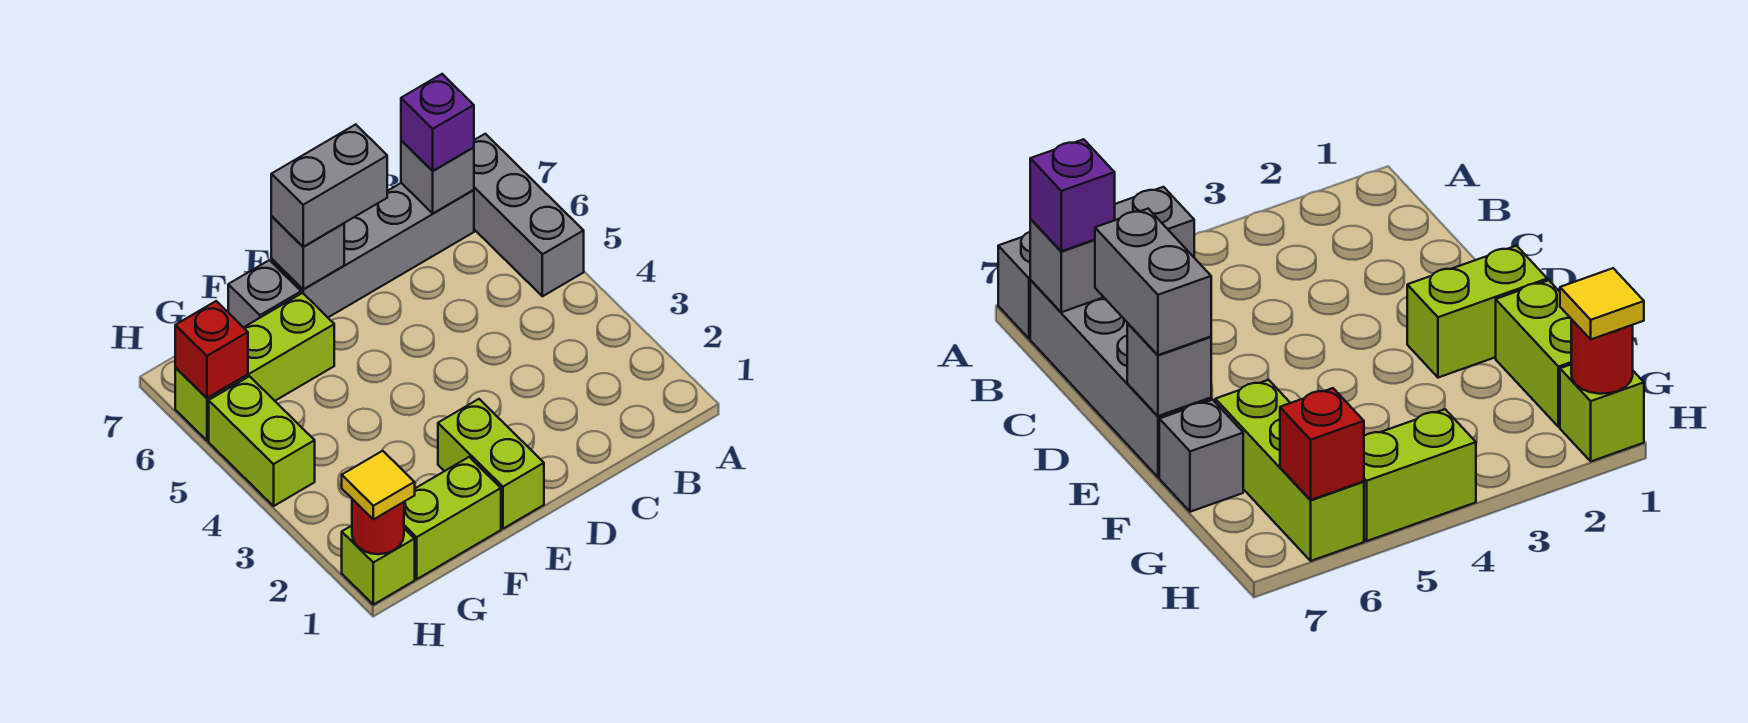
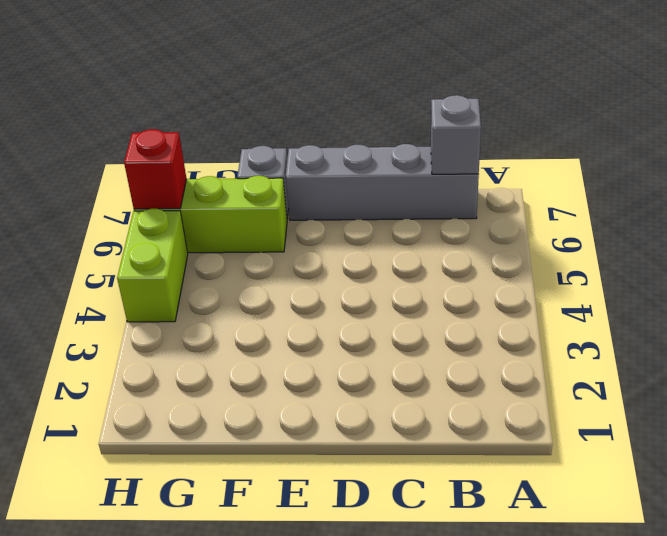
none -> grey 1x3 brick [474,134,584,296]
none -> lime 1x2 brick [438,399,544,529]
none -> lime 1x2 brick [404,457,501,579]

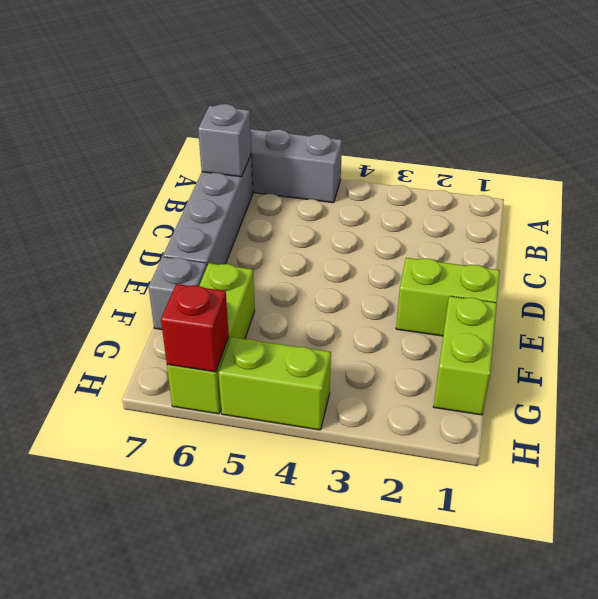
none -> lime 1x1 brick [342,526,415,605]
none -> grey 1x1 brick [271,217,344,289]
none -> red 1x1 round brick [352,499,404,554]

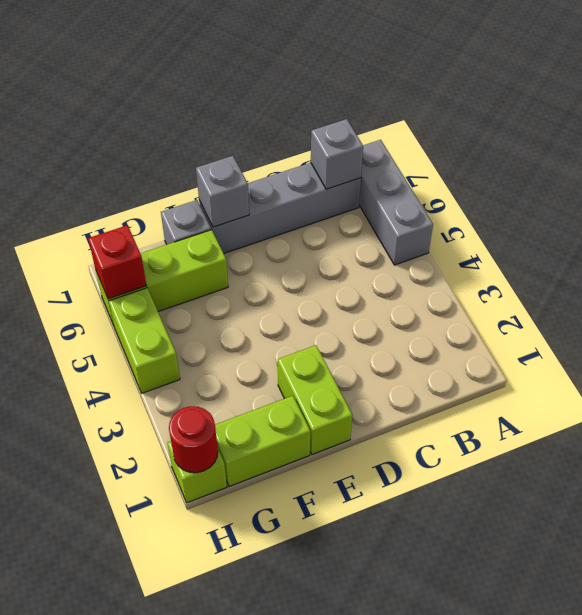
none -> purple 1x1 brick [401,74,474,171]
none -> grey 1x2 brick [271,124,387,247]
none -> yellow 1x1 tile [342,451,415,519]

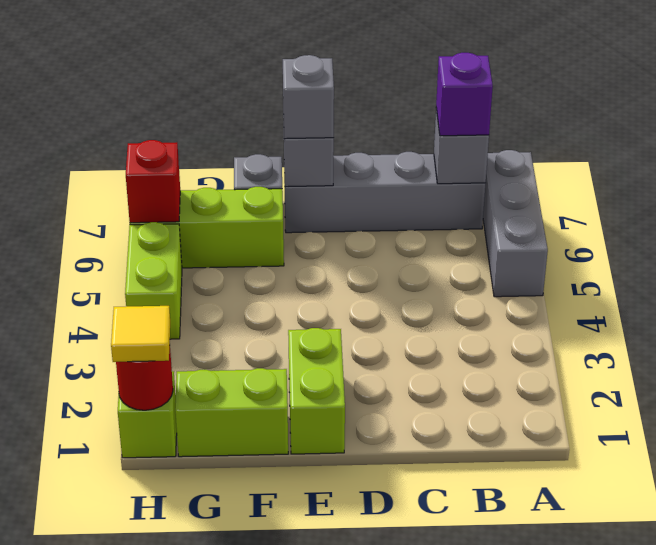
grey 1x1 brick [283,55,334,139] -> grey 1x2 brick [271,124,387,247]

